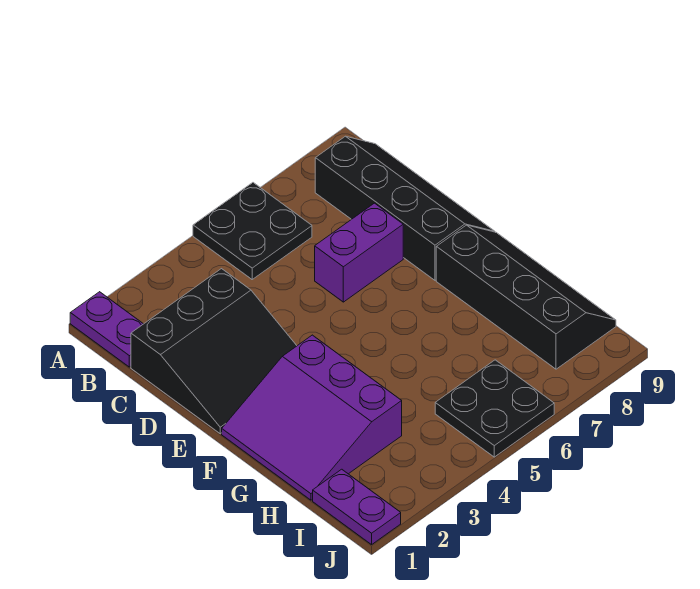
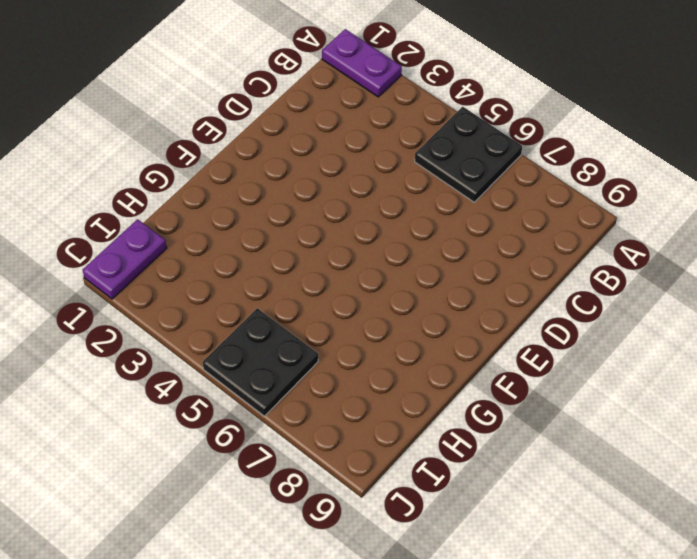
purple 1x2 plate [322,29,402,97] -> purple 1x2 plate turned to [70,292,143,367]
none -> black 2x4 slope [315,136,495,280]
none -> black 3x3 slope [131,269,297,434]

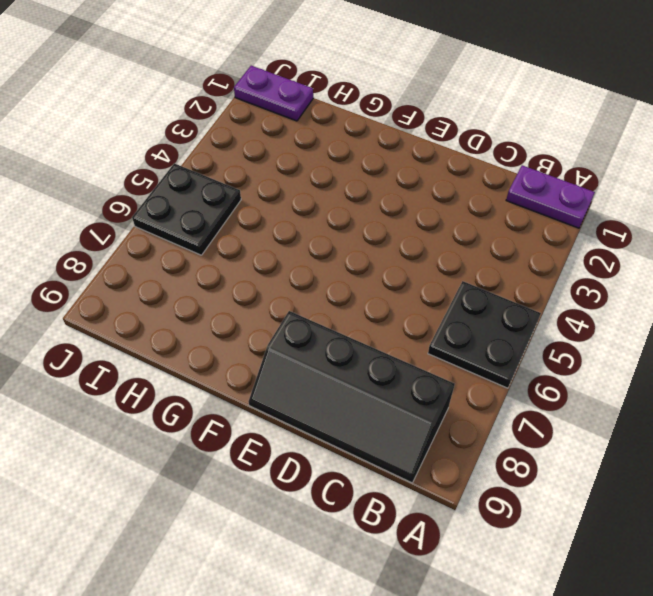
none -> black 3x3 slope [131,269,297,434]
none -> purple 1x2 brick [315,203,403,302]

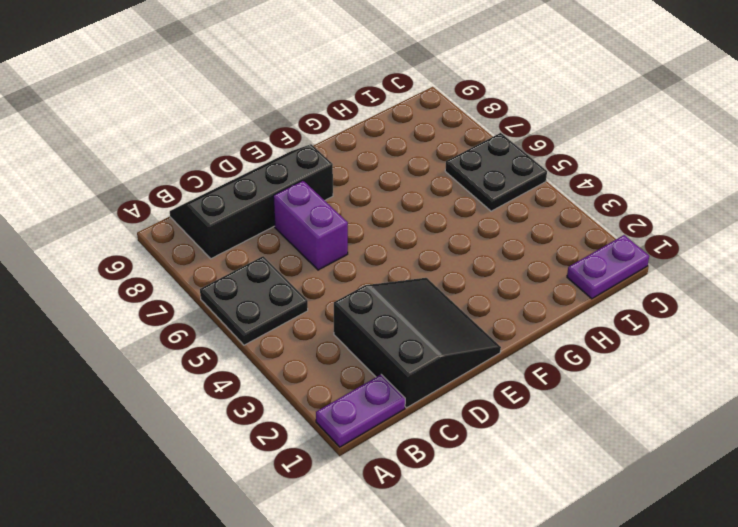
none -> purple 3x3 slope [222,335,402,500]
none -> black 2x4 slope [436,225,616,369]

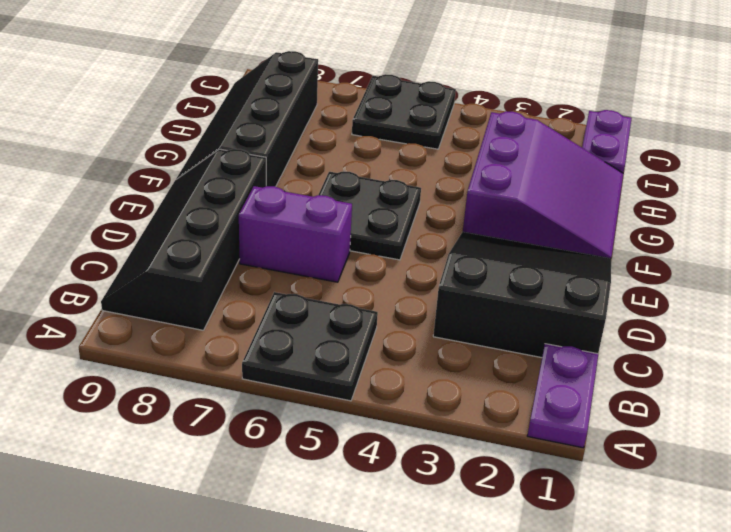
black 2x2 plate [319,172,421,260] -> none

